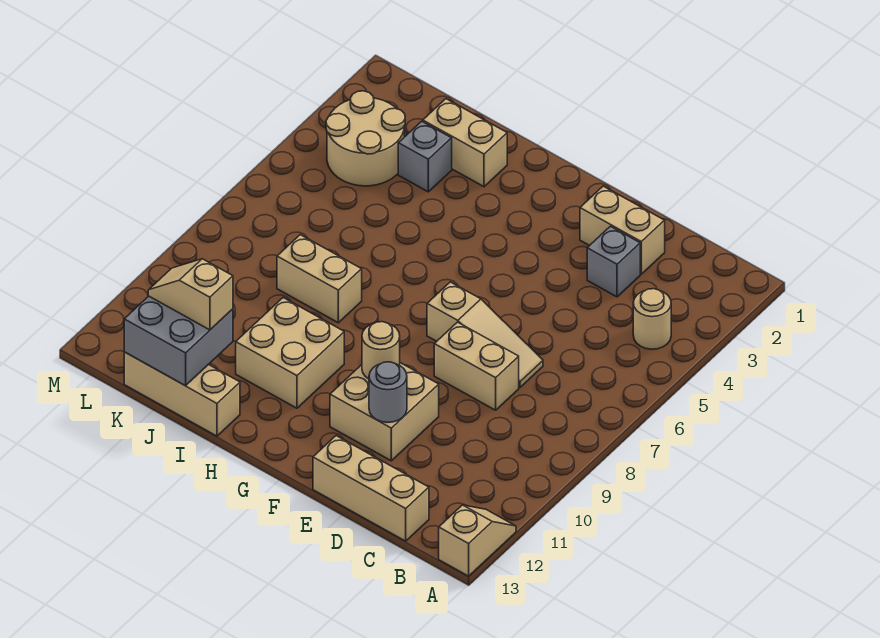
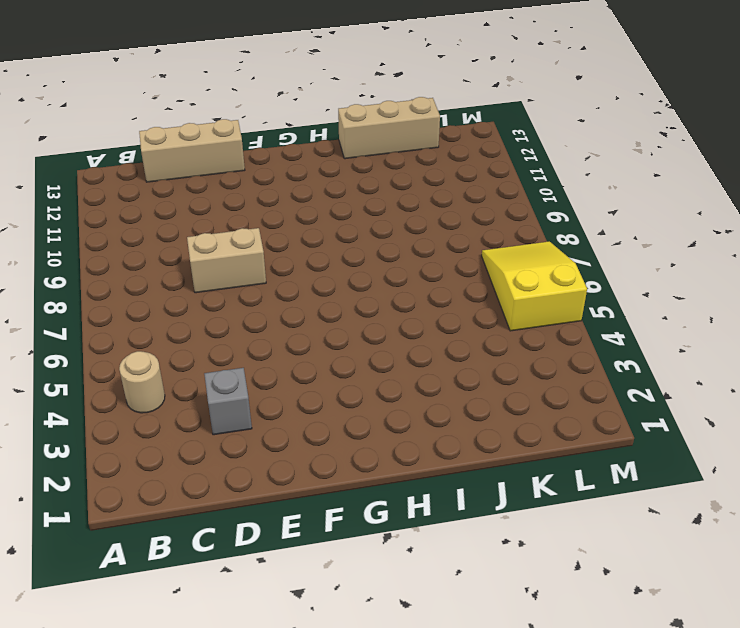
yellow 2x3 slope [482,241,587,331] -> none
none -> tan 1x2 slope [439,505,516,576]
none -> tan 1x2 brick [580,186,665,274]
none -> tan 1x3 slope [427,282,543,388]

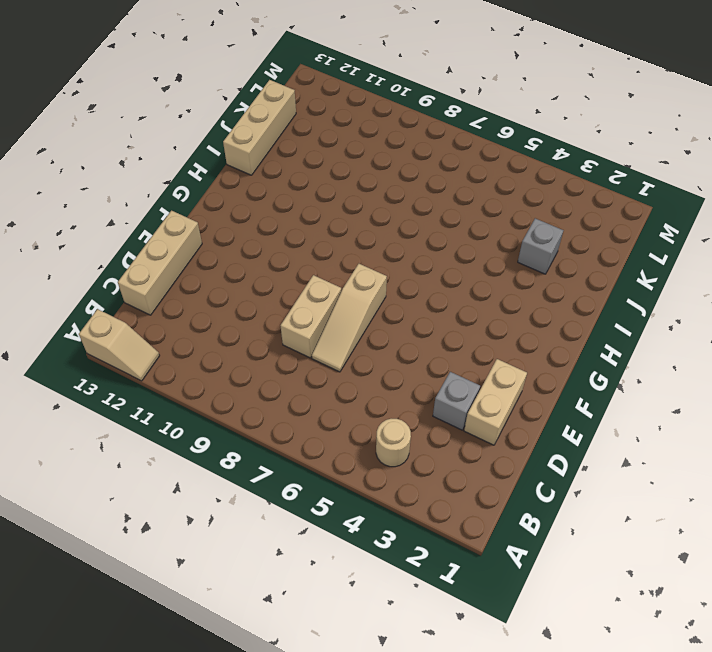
none -> tan 2x2 brick [330,363,439,461]
none -> tan 2x2 brick [236,298,344,408]
none -> tan 1x2 brick [423,99,507,187]

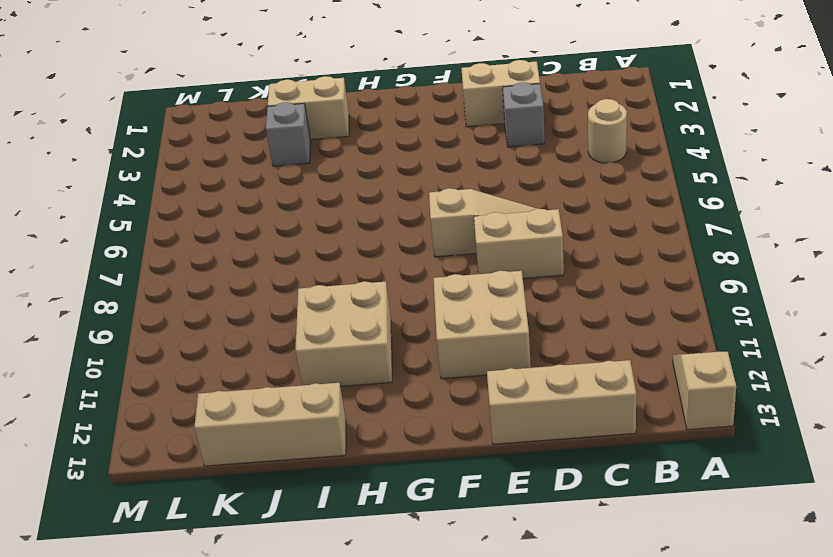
none -> tan 1x2 brick [277,235,362,323]
none -> tan 2x2 round brick [326,91,405,186]
none -> grey 1x1 round brick [369,362,407,422]

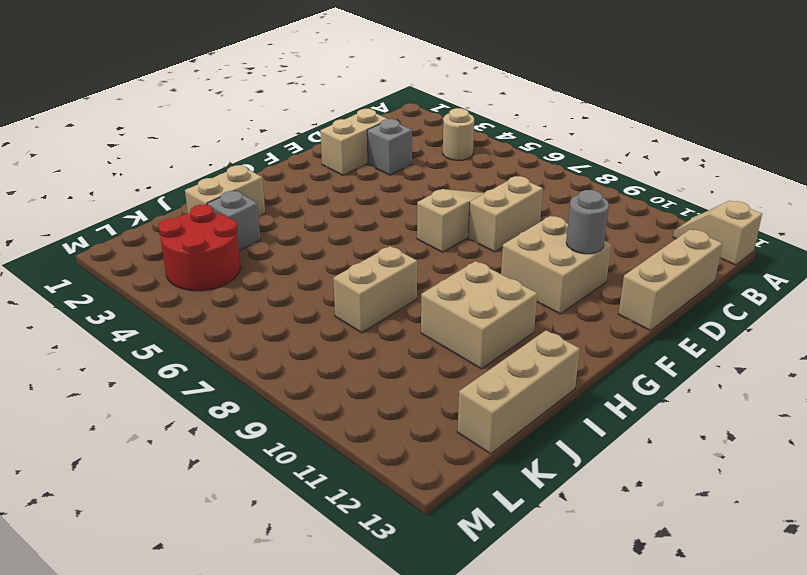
red 2x2 round brick [158,205,240,291] -> tan 2x2 round brick [326,91,405,186]
none -> tan 1x1 round brick [362,322,400,379]
none -> grey 2x2 brick [124,296,233,386]
none -> tan 1x2 slope [148,259,233,330]

